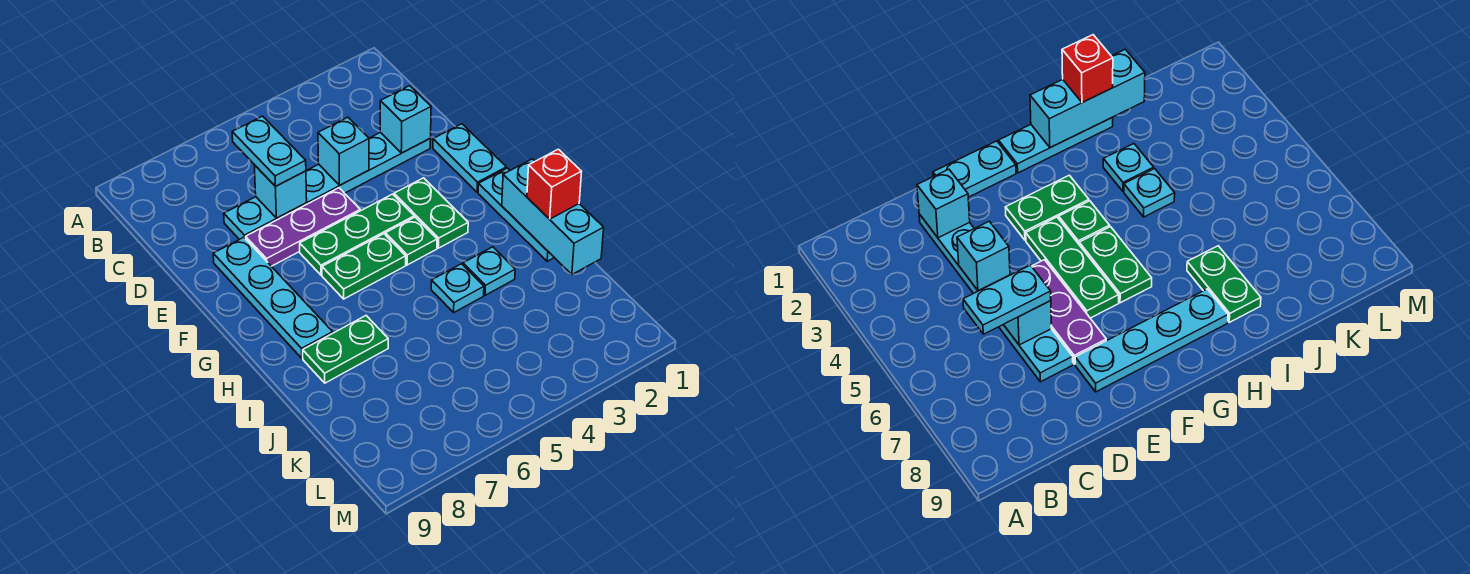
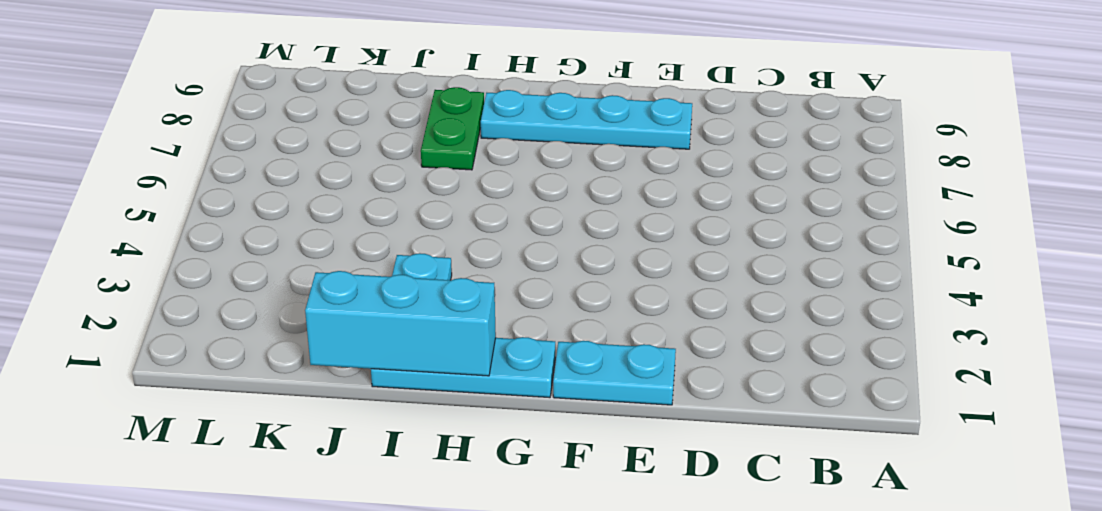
none -> cyan 1x6 plate [224,132,431,239]
none -> purple 1x3 plate [246,188,360,266]
none -> green 1x2 plate [394,178,468,248]

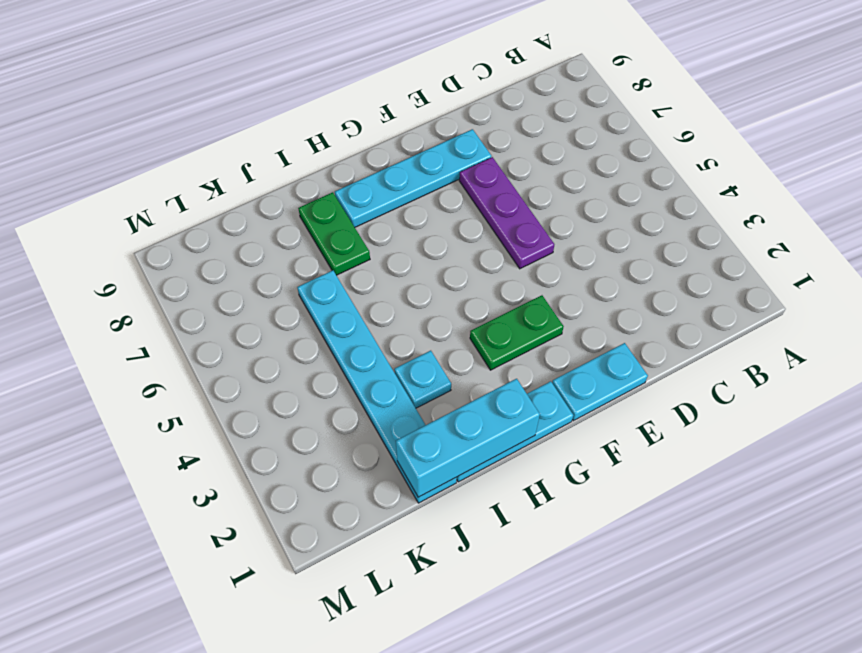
cyan 1x6 plate [297,270,457,503] -> cyan 1x6 plate moved to [224,132,431,239]
none -> green 1x3 plate [300,194,414,275]
none -> green 1x1 plate [385,217,437,265]
none -> green 1x2 plate [322,234,406,299]

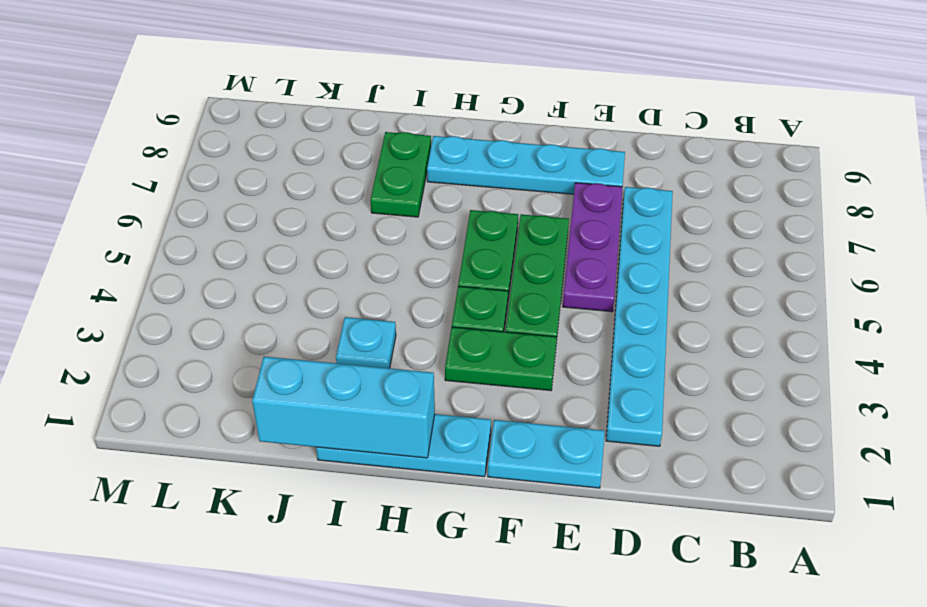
none -> cyan 1x1 plate [431,264,484,312]
none -> cyan 1x1 brick [380,86,431,153]
none -> cyan 1x1 brick [318,117,369,185]

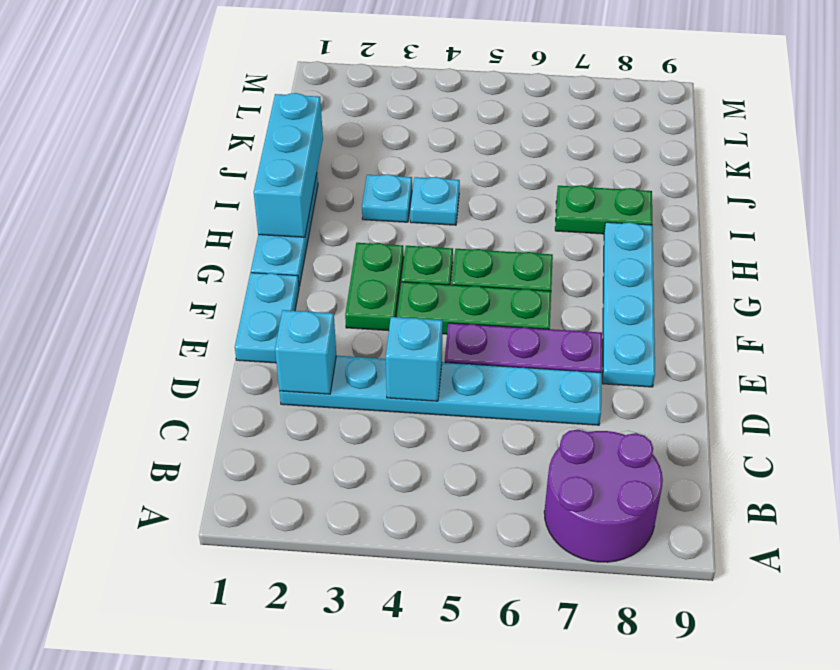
purple 2x2 round brick [544,430,663,562] -> none
none -> cyan 1x1 brick [254,165,307,218]
none -> cyan 1x2 plate [232,116,306,186]
none -> red 1x1 brick [527,149,582,219]

